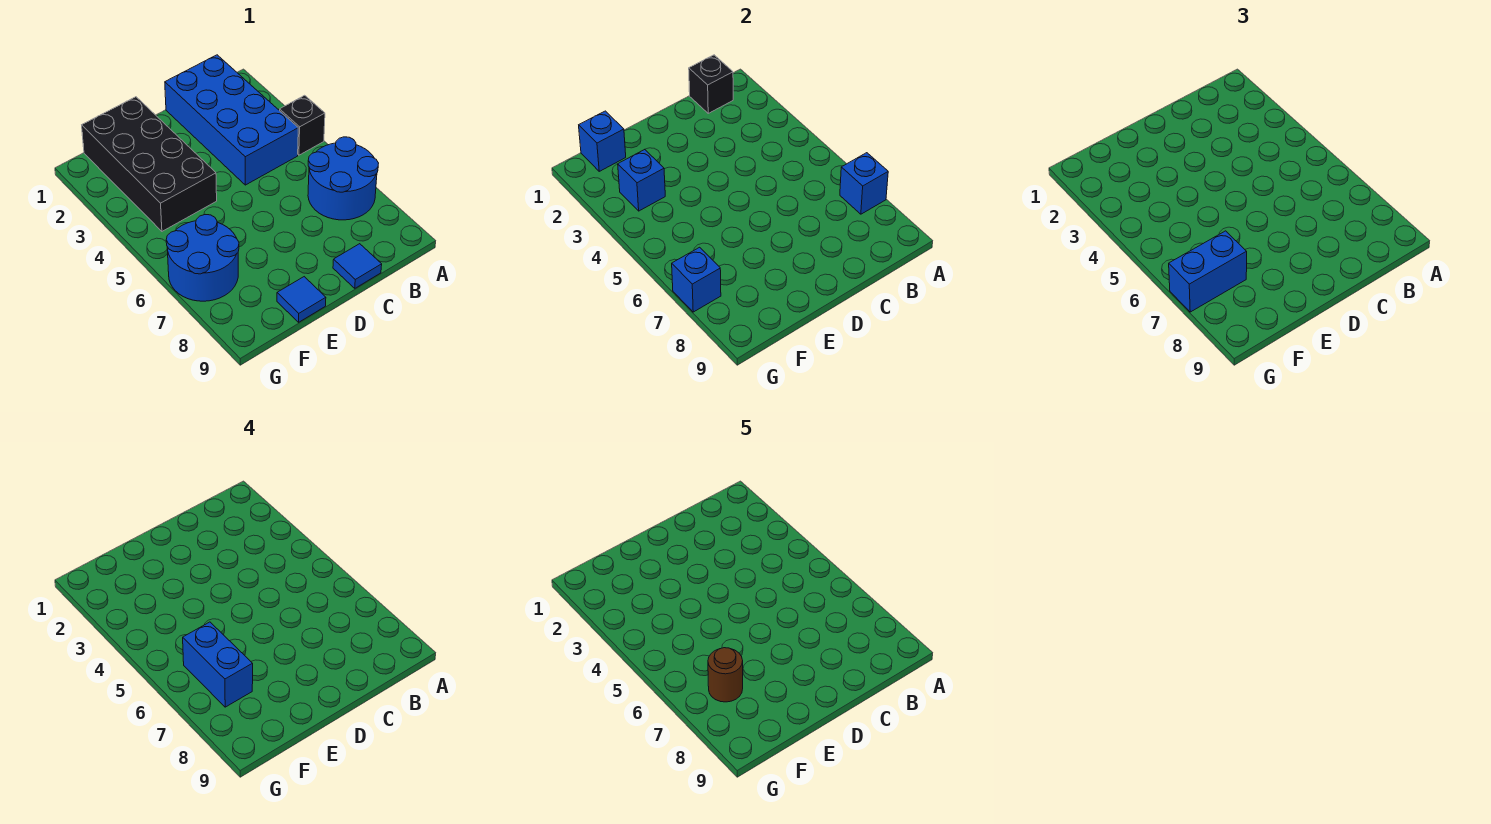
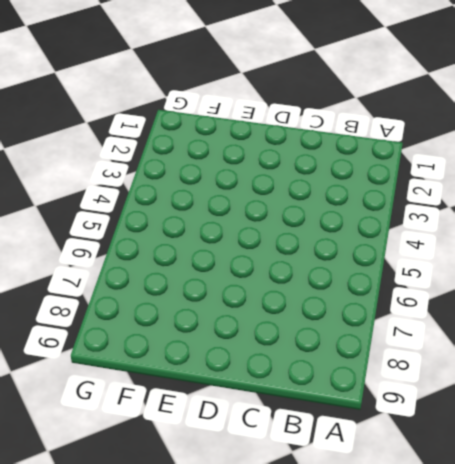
none -> black 1x1 brick [280,95,325,155]
none -> blue 2x2 round brick [308,137,378,220]
none -> blue 2x4 brick [165,55,298,185]

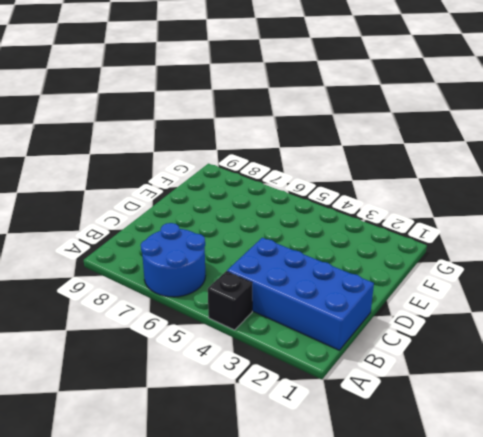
none -> blue 1x1 tile [333,244,382,288]
none -> black 2x4 brick [82,97,217,231]
none -> blue 1x1 tile [277,277,326,322]

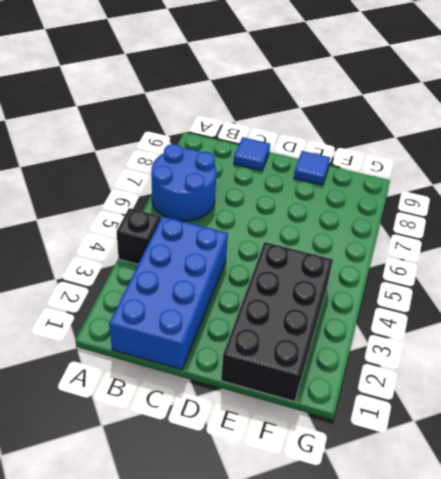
none -> blue 2x2 round brick [166,215,239,301]
none -> blue 1x1 brick [840,153,888,214]
none -> black 1x1 brick [689,55,733,113]

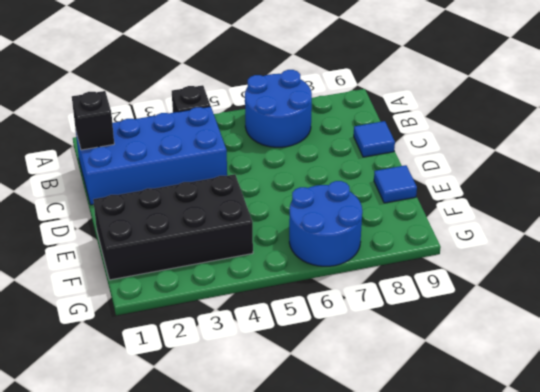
none -> blue 1x1 brick [840,153,888,214]
none -> blue 1x1 brick [579,111,626,171]
none -> blue 1x1 brick [618,149,665,211]

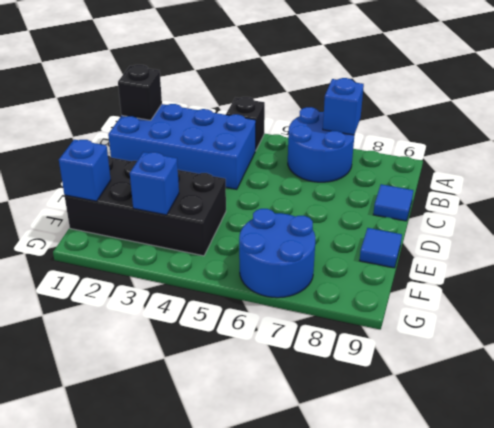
none -> blue 1x1 brick [672,247,721,312]
none -> blue 1x2 brick [1169,231,1247,312]
none -> blue 1x2 brick [183,622,253,707]

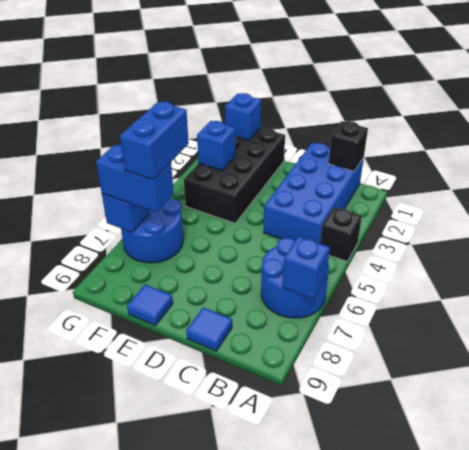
none -> brown 1x1 round brick [708,648,743,702]

